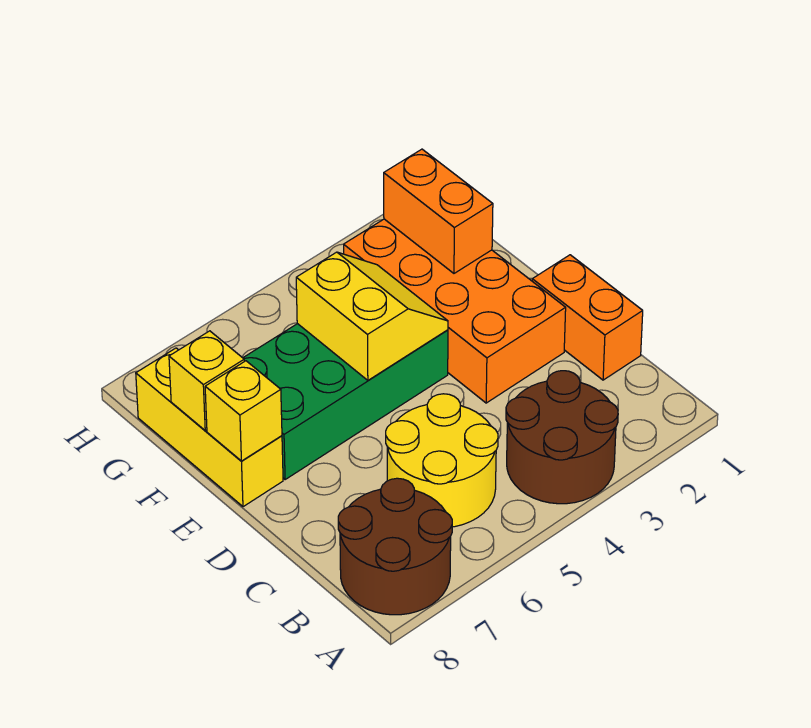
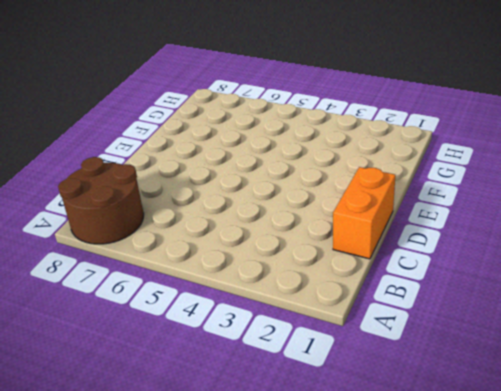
none -> brown 2x2 round brick [506,371,618,504]
none -> yellow 2x2 round brick [386,394,498,527]

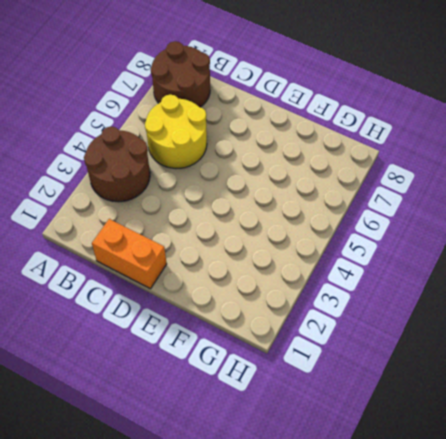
none -> orange 2x4 brick [344,219,566,403]
none -> green 2x4 brick [243,324,448,480]

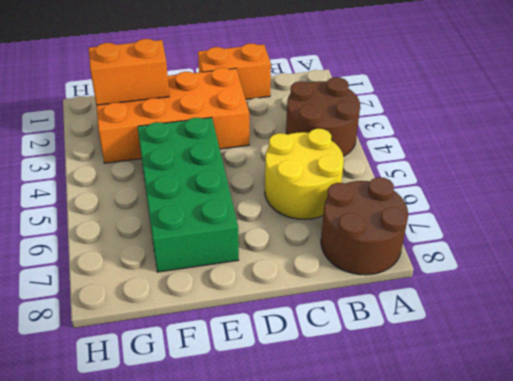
none -> yellow 1x3 brick [136,348,283,507]
none -> yellow 2x2 slope [296,252,448,380]

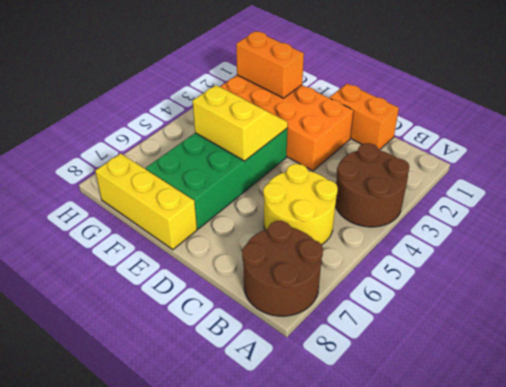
none -> yellow 1x1 brick [205,361,282,461]
none -> yellow 1x1 brick [169,331,244,430]

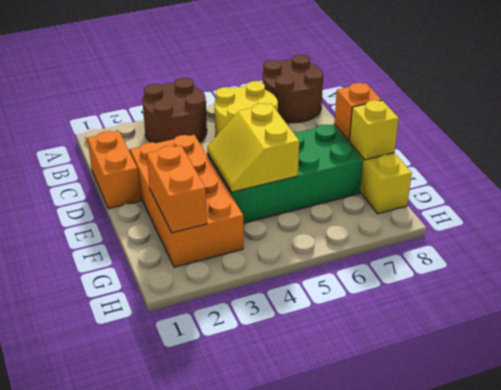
orange 1x1 brick [334,83,382,141] -> yellow 1x1 brick [205,361,282,461]

